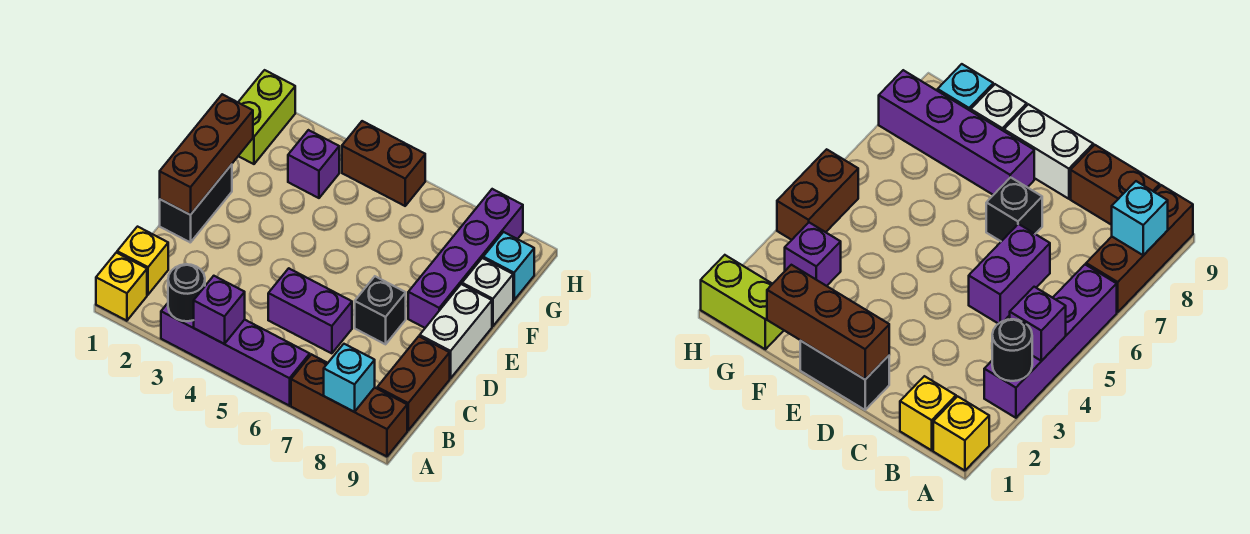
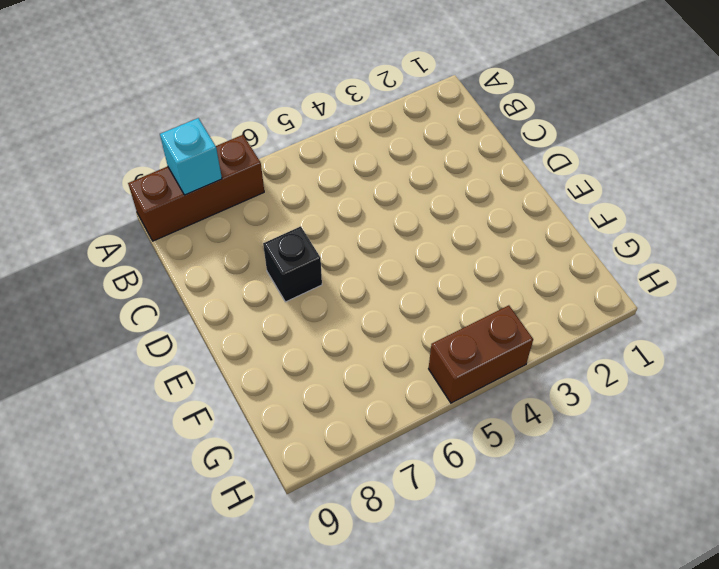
none -> yellow 1x1 brick [96,253,147,321]
none -> purple 1x4 brick [161,303,310,406]
none -> yellow 1x1 brick [117,227,168,295]

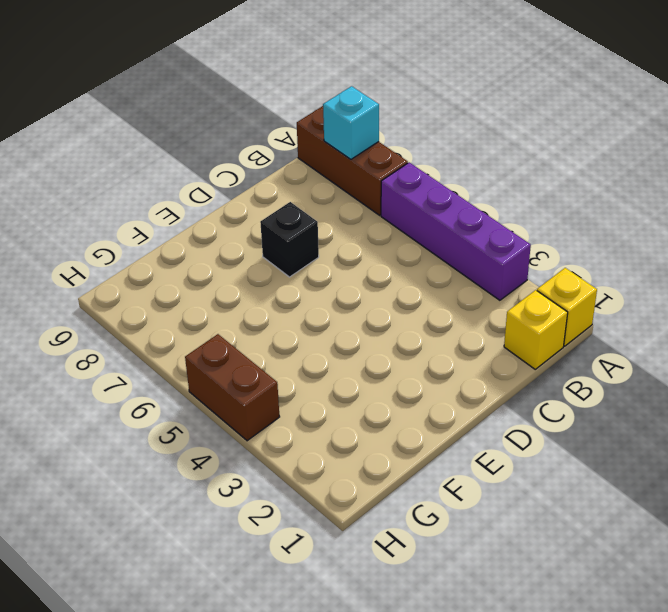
none -> brown 1x2 brick [377,336,450,430]
none -> purple 1x2 brick [268,268,352,353]
none -> black 1x2 brick [160,164,232,243]

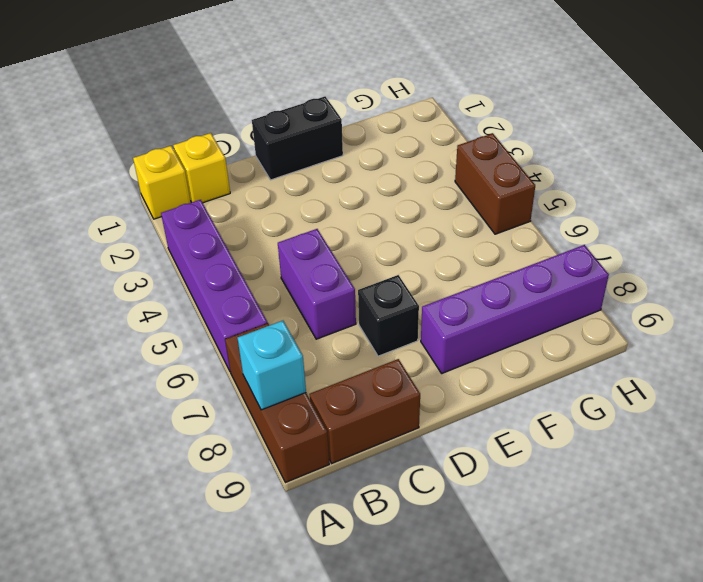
none -> white 1x2 brick [420,284,492,378]
none -> white 1x1 brick [462,258,513,326]
none -> lime 1x2 brick [238,70,295,164]

